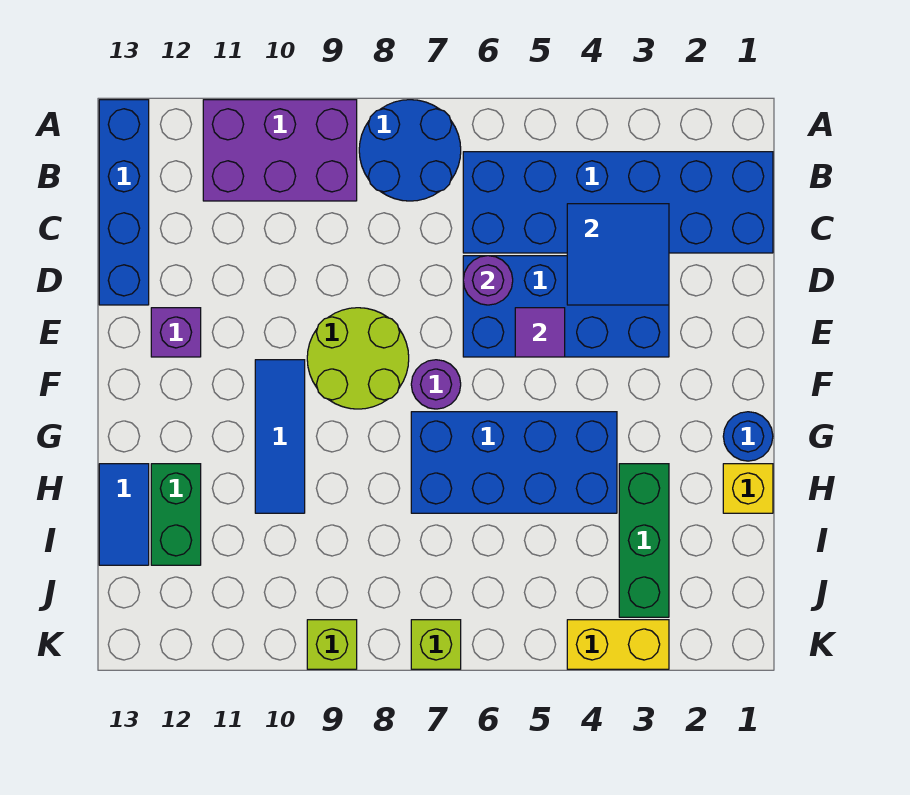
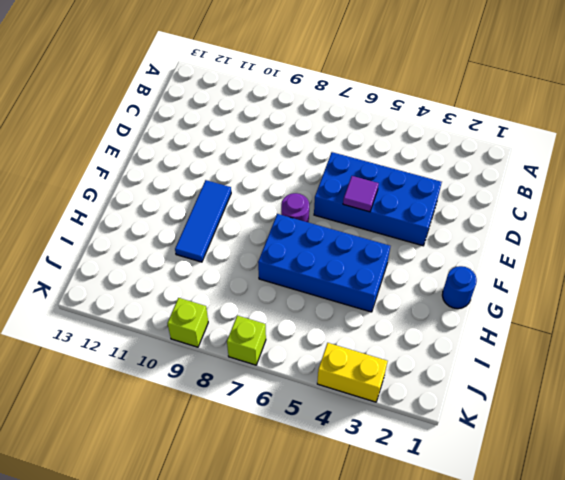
none -> blue 2x2 round brick [359,100,461,201]
none -> purple 2x3 brick [203,100,357,201]
none -> blue 1x4 brick [99,100,149,305]

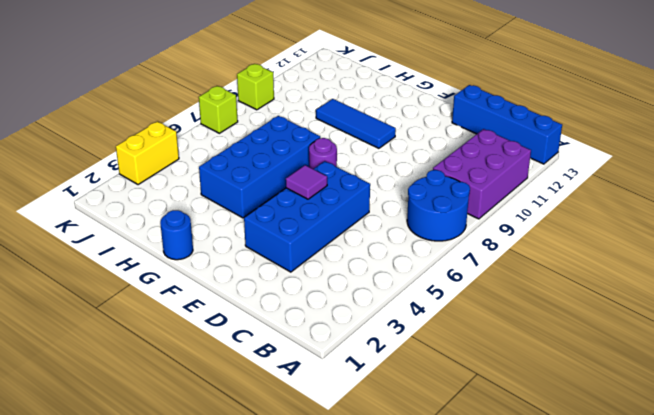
none -> blue 2x6 brick [463,152,773,253]
none -> lime 2x2 round brick [307,308,409,409]
none -> purple 1x1 brick [151,308,201,357]

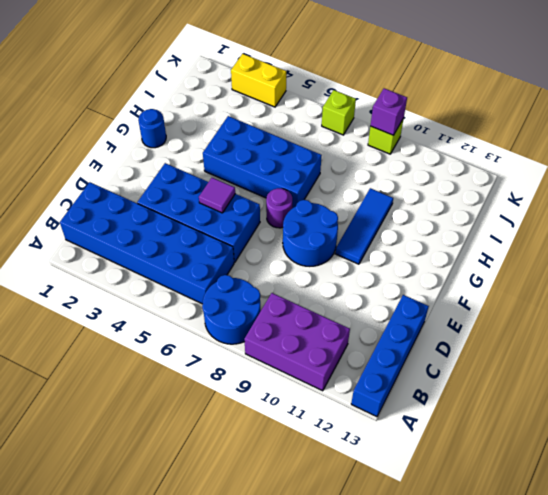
blue 2x2 round brick [283,200,338,266] -> lime 2x2 round brick [307,308,409,409]
purple 1x1 brick [371,88,407,135] -> purple 1x1 brick moved to [151,308,201,357]
none -> yellow 1x1 brick [723,464,773,513]
none -> green 1x3 brick [619,464,669,617]
none -> green 1x2 brick [151,464,201,565]

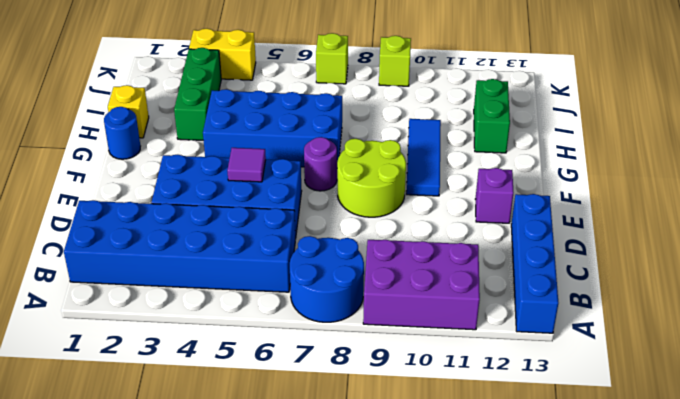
none -> blue 1x2 tile [99,464,149,565]
none -> blue 2x2 tile [567,204,669,305]
none -> purple 1x1 round brick [463,256,513,305]

